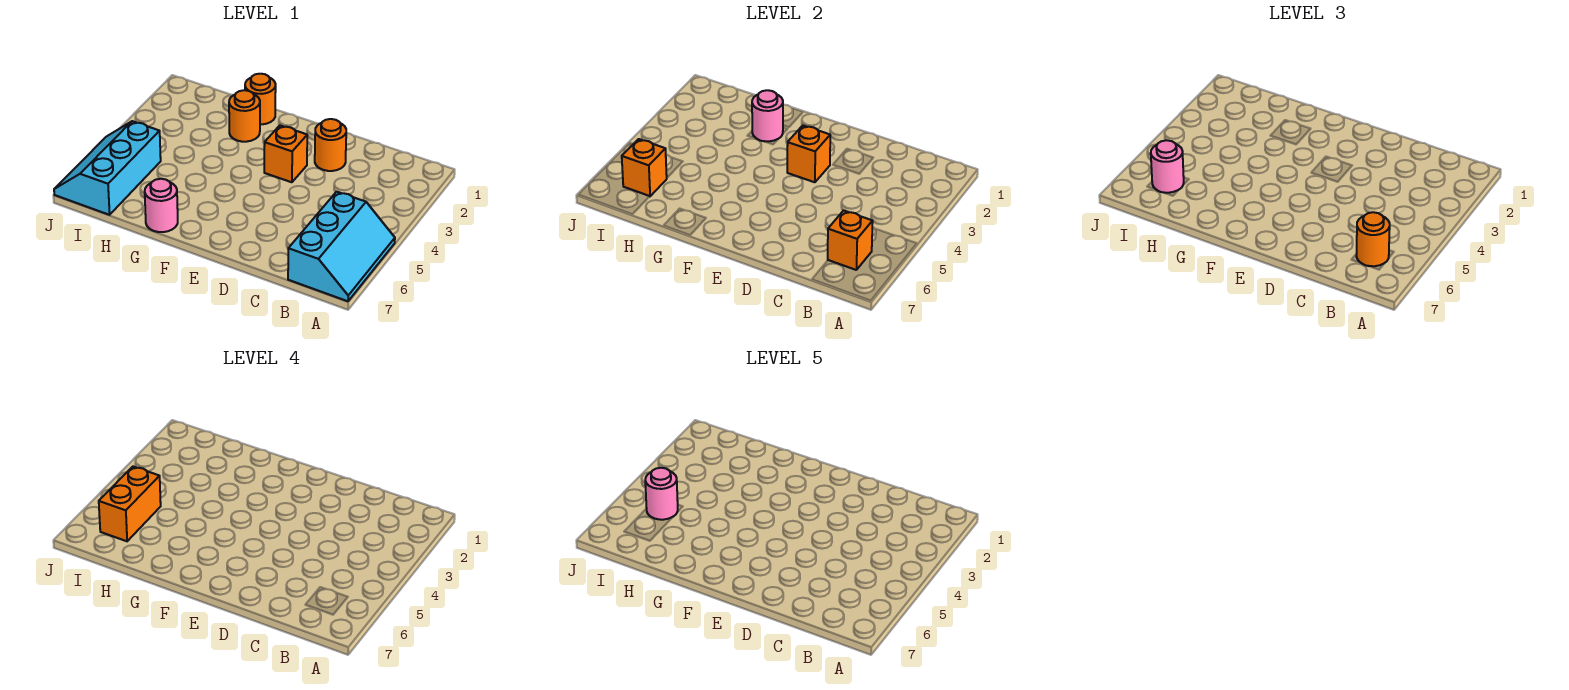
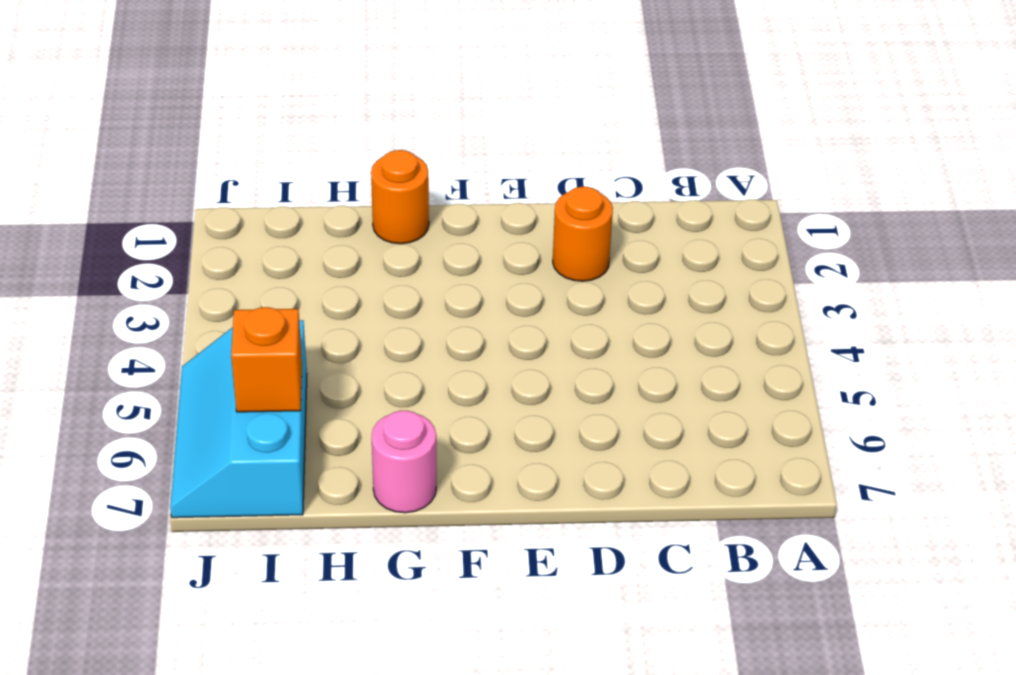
none -> cyan 2x3 slope [288,192,395,301]
none -> orange 1x1 brick [264,126,307,182]
none -> orange 1x1 round brick [229,90,260,142]

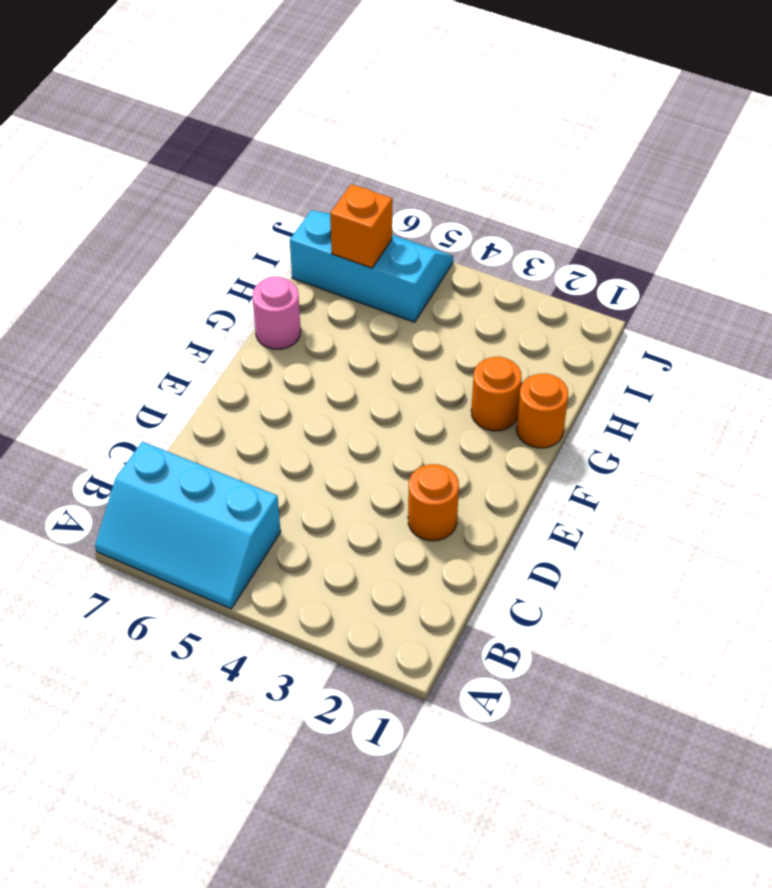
none -> orange 1x1 brick [264,126,307,182]
none -> orange 1x1 brick [828,210,873,270]
none -> orange 1x1 brick [787,126,830,182]

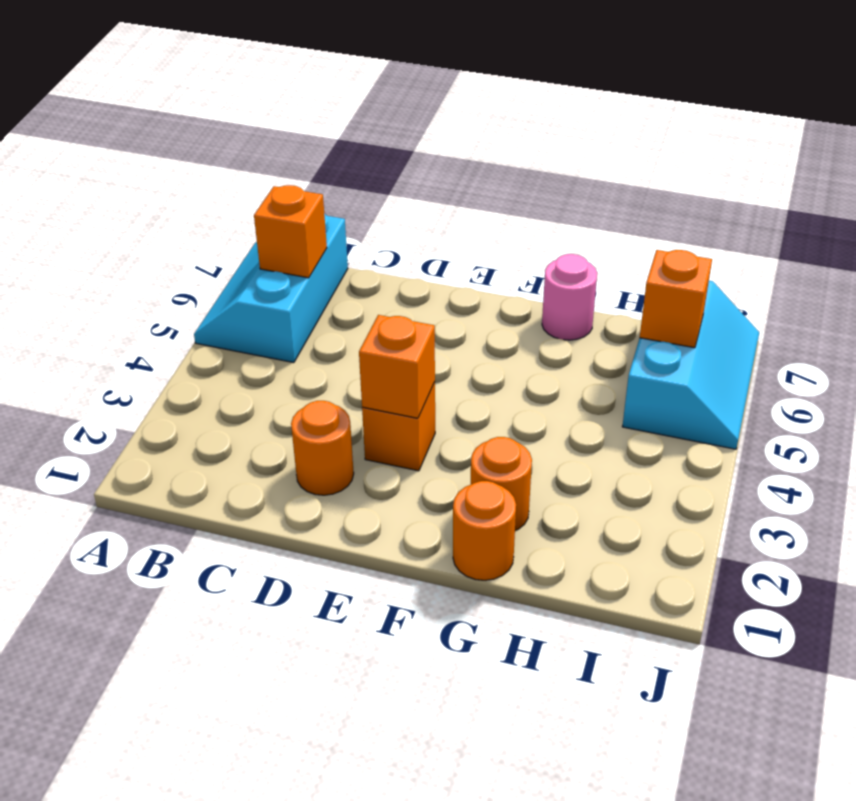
none -> pink 1x1 round brick [752,90,783,141]
none -> orange 1x1 round brick [1356,212,1390,266]
none -> pink 1x1 round brick [1151,140,1184,193]

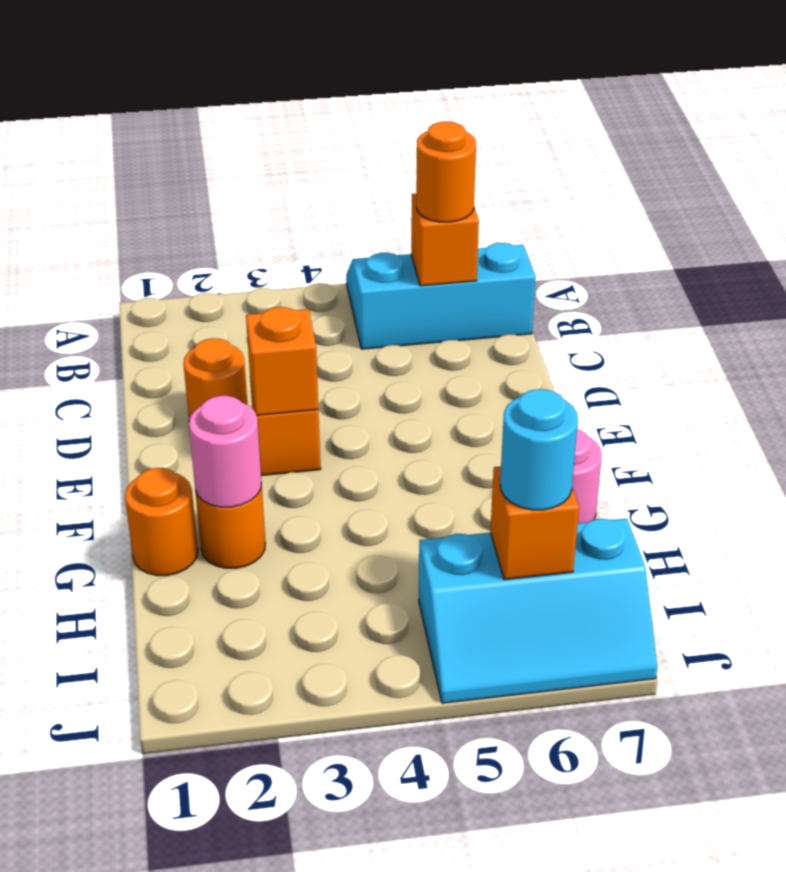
cyan 1x1 round brick [500,389,578,510] -> pink 1x1 round brick [1151,140,1184,193]
none -> orange 1x2 brick [99,467,161,541]
none -> pink 1x1 round brick [645,468,678,520]

